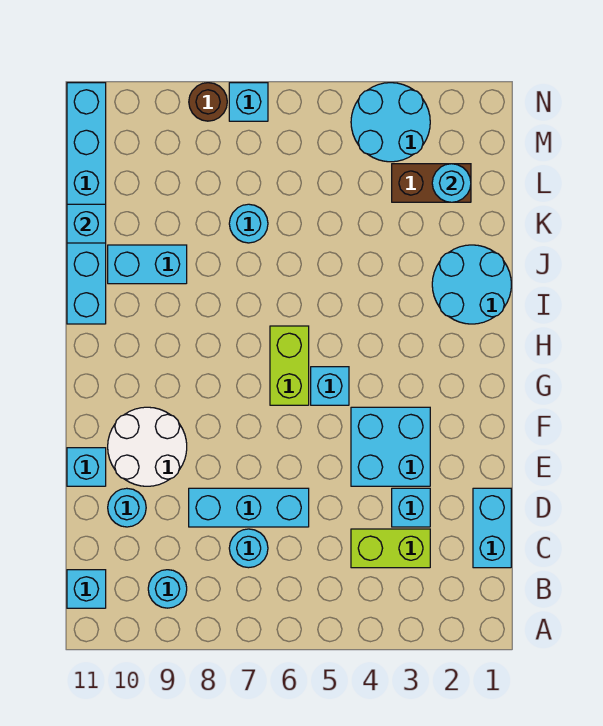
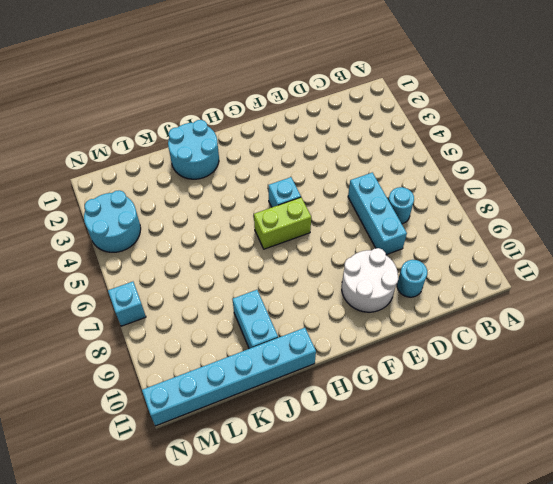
none -> cyan 1x1 round brick [148,570,187,608]
none -> cyan 1x1 brick [67,570,106,608]
none -> cyan 1x2 brick [473,488,511,568]

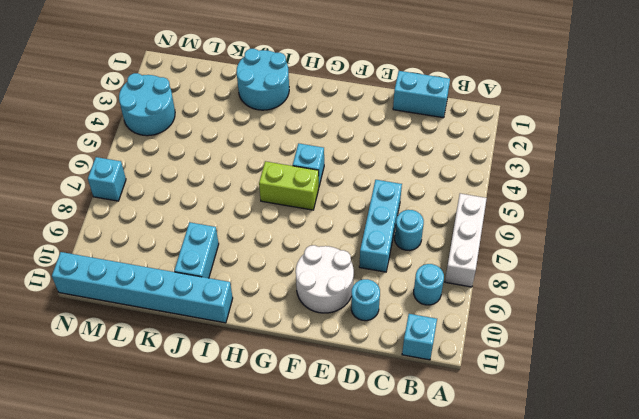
white 1x3 brick [445,194,487,287] -> none
none -> lime 1x2 brick [351,529,430,568]
none -> cyan 1x1 brick [392,488,430,527]
none -> cyan 2x2 brick [351,407,430,486]

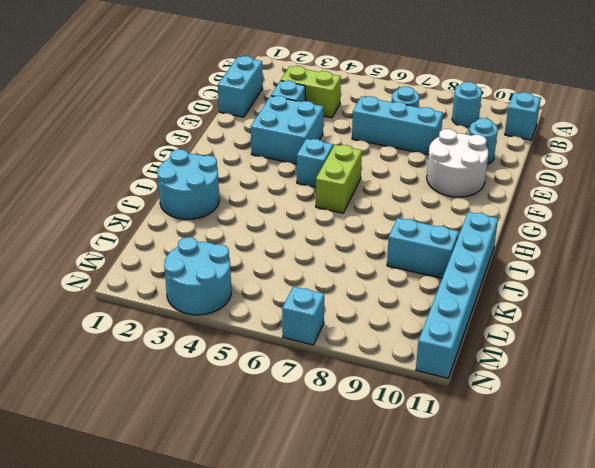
none -> cyan 1x1 brick [67,448,106,486]
none -> cyan 1x1 round brick [229,204,268,243]
none -> brown 1x2 brick [392,164,471,202]

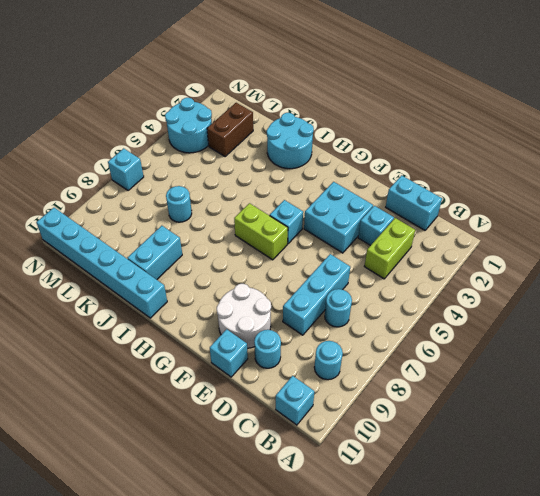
none -> brown 1x1 round brick [189,83,227,121]
none -> cyan 1x1 brick [67,204,106,243]
none -> cyan 1x1 round brick [432,164,471,202]

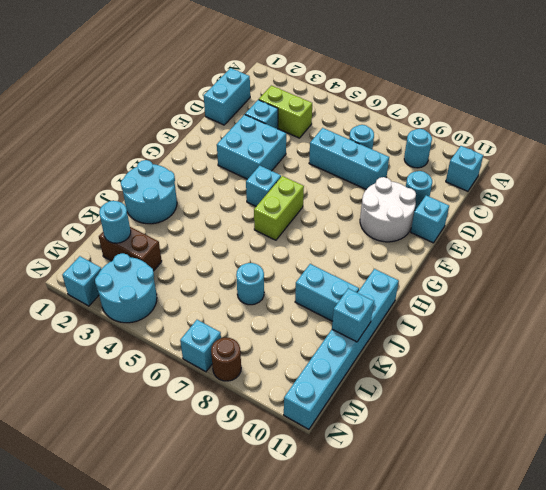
cyan 1x1 brick [62,256,101,306] -> none

